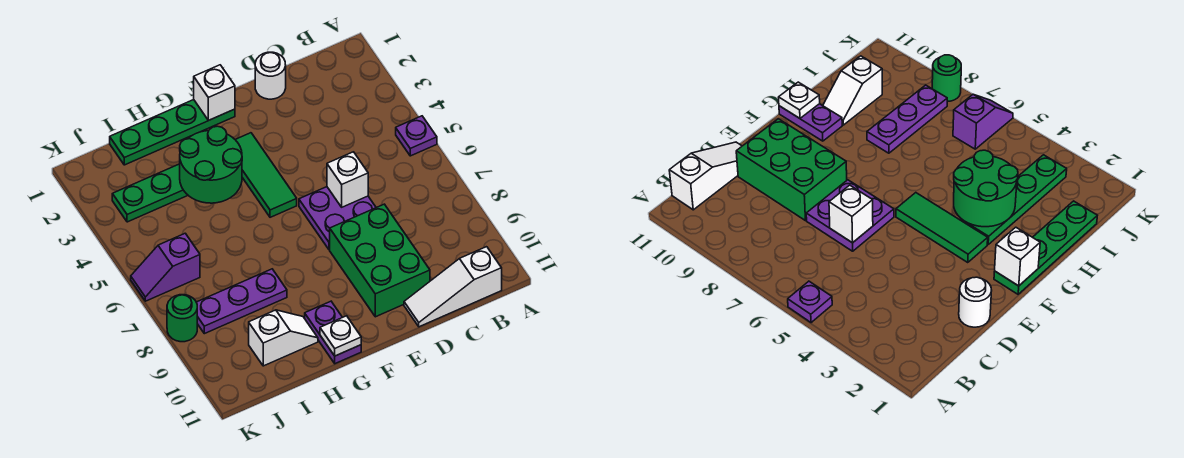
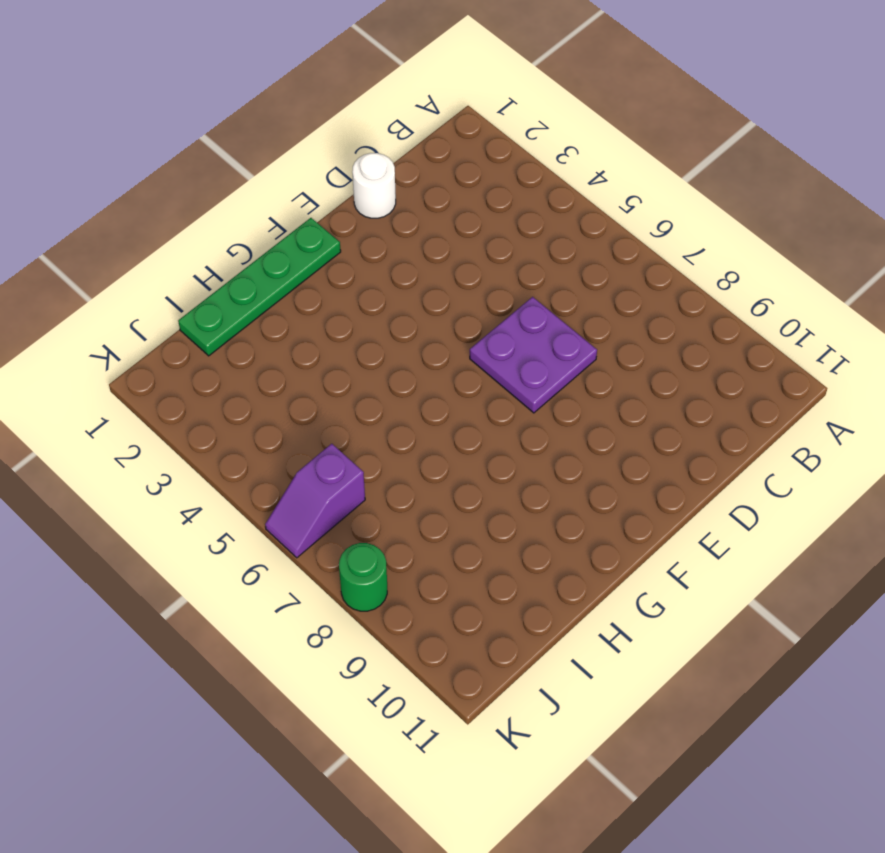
none -> purple 1x1 plate [396,116,437,156]
none -> white 1x3 slope [404,247,502,327]
none -> green 2x3 brick [330,204,430,317]

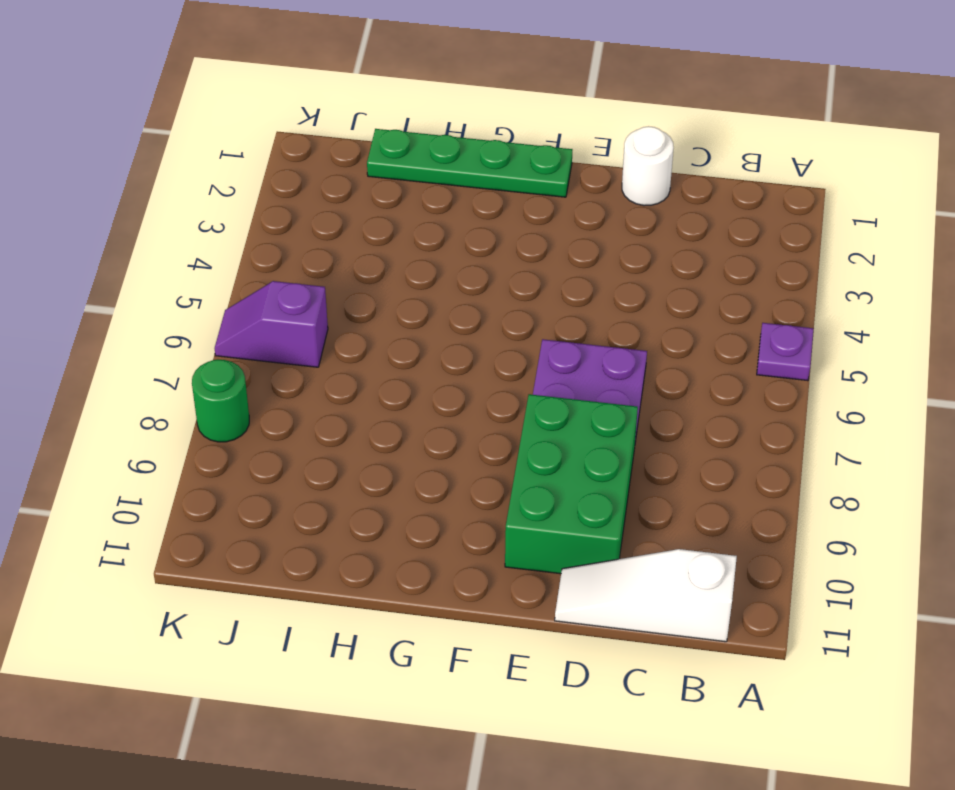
none -> green 1x3 tile [235,133,297,217]
none -> green 1x4 plate [112,164,188,222]
none -> purple 1x2 plate [305,301,361,364]

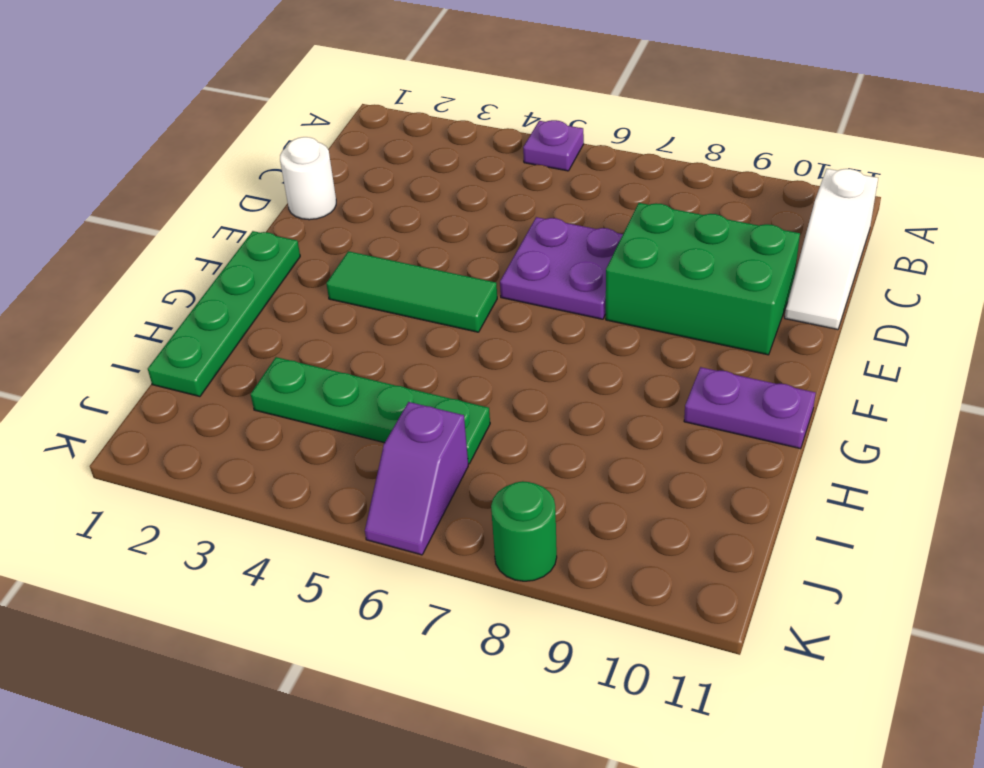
green 1x4 plate [251,357,490,464] -> green 1x4 plate turned to [112,164,188,222]
none -> purple 1x3 plate [196,269,287,334]
none -> white 1x2 slope [249,310,318,366]
none -> white 1x1 brick [327,152,368,207]

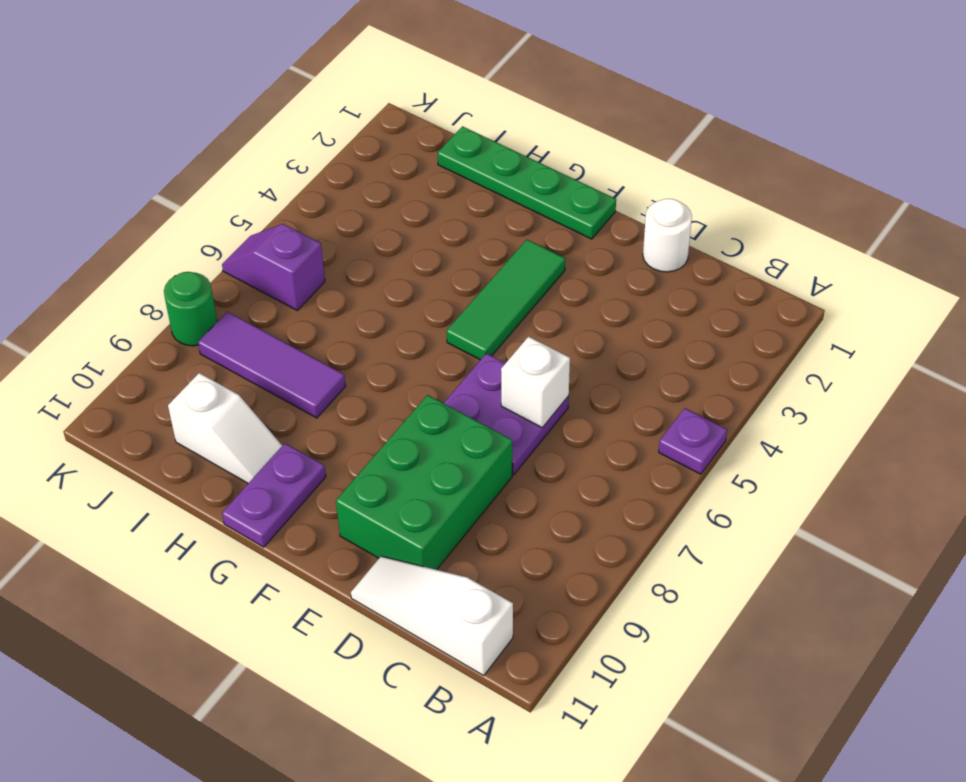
purple 1x3 tile [198,312,346,418] -> purple 1x3 plate [196,269,287,334]
none -> green 1x4 plate [112,164,188,222]
none -> white 1x1 brick [194,65,235,121]
none -> green 2x2 round brick [180,126,242,203]

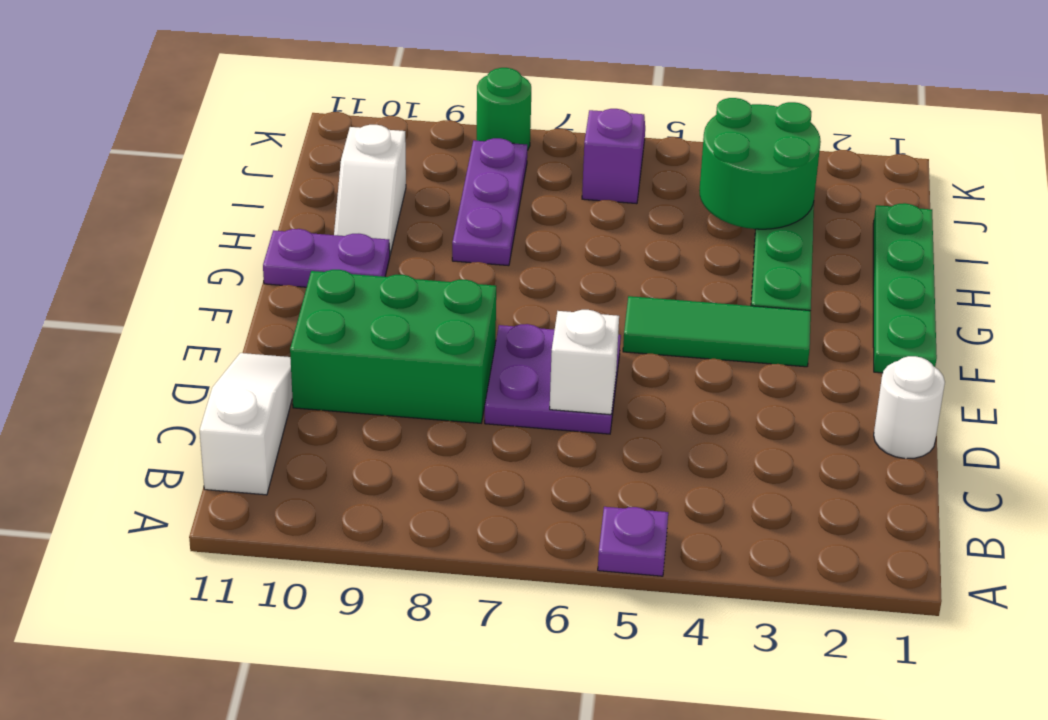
green 2x2 round brick [699,98,821,229] -> green 2x2 round brick moved to [180,126,242,203]
none -> white 1x1 brick [194,65,235,121]
none -> white 1x1 plate [320,316,361,356]

